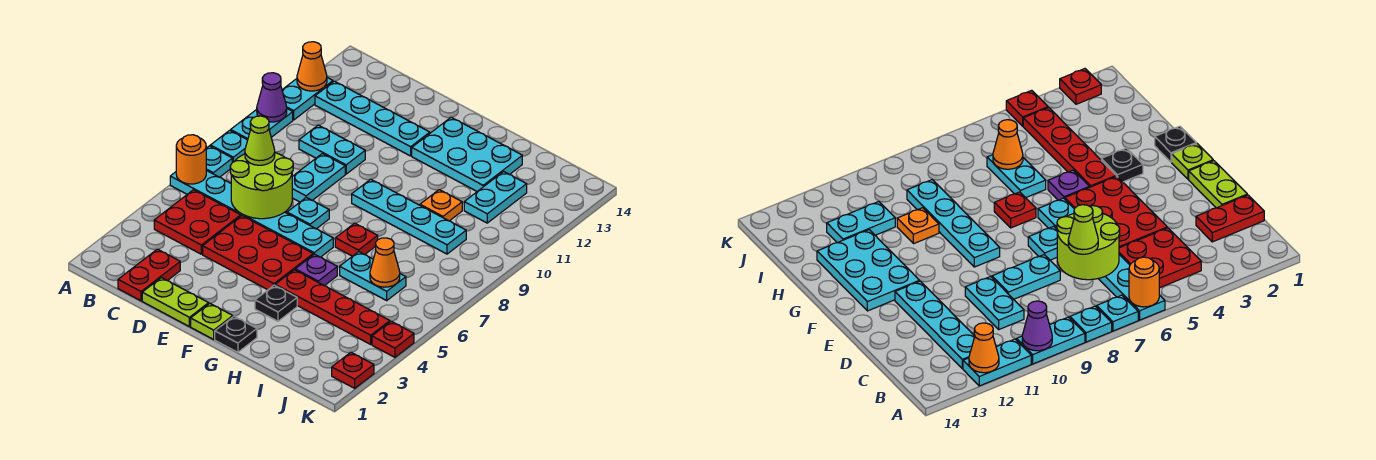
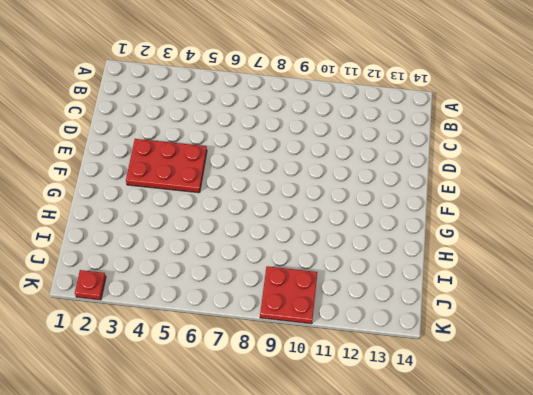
red 2x3 plate [126,139,207,193] -> red 2x3 plate turned to [203,216,313,290]
red 2x2 plate [260,266,318,324] -> red 2x2 plate moved to [154,190,241,254]
none -> cyan 1x6 plate [170,170,333,257]
none -> cyan 1x1 plate [206,146,232,177]
none -> cyan 1x1 plate [210,130,248,163]
none -> cyan 1x2 plate [231,109,293,140]

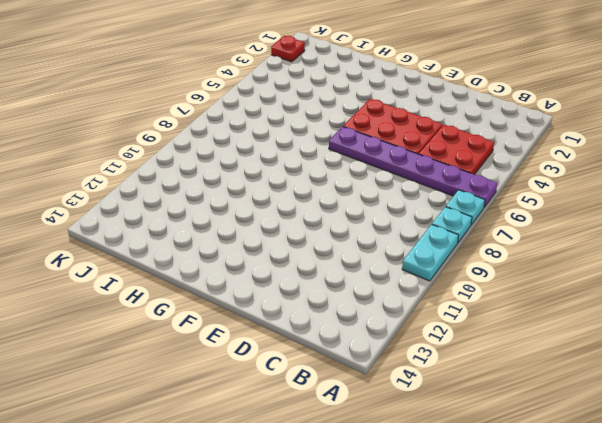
purple 1x6 plate [329,127,497,207] -> cyan 1x6 plate [170,170,333,257]
none -> cyan 1x2 plate [282,78,333,120]
none -> cyan 1x4 plate [315,81,430,156]
none -> red 1x2 plate [118,249,180,301]
none -> cyan 1x2 plate [299,125,365,174]

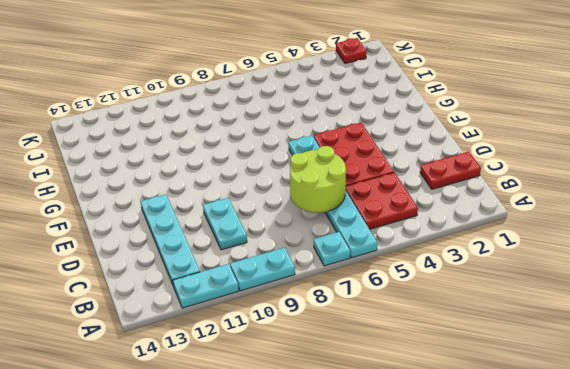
none -> cyan 1x1 plate [210,130,248,163]
none -> lime 1x2 plate [142,278,209,327]
none -> cyan 1x2 plate [292,154,345,202]
none -> cyan 1x1 plate [287,197,329,229]

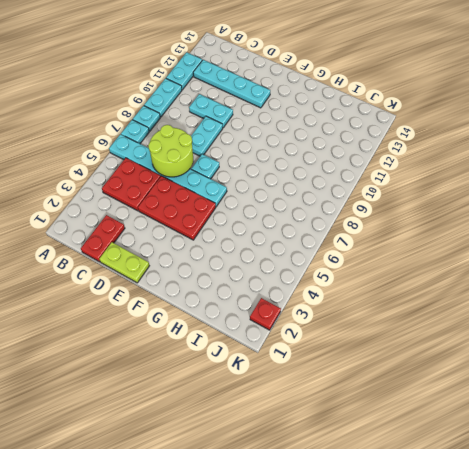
none -> lime 1x1 plate [191,303,233,339]
none -> cyan 1x4 plate [352,179,466,254]
none -> cyan 2x3 plate [412,117,522,191]
none -> black 1x1 plate [215,316,257,352]

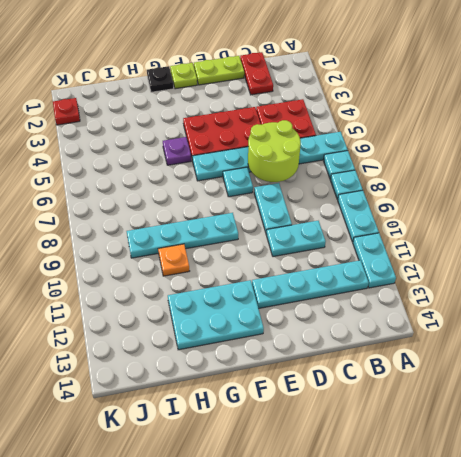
none -> black 1x1 plate [255,285,297,321]
none -> red 1x4 plate [275,270,390,344]
none -> red 1x1 plate [335,223,378,256]
none -> cyan 1x2 plate [340,252,406,300]

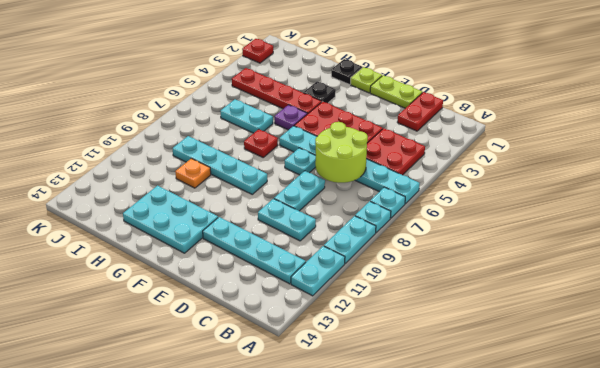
none -> cyan 1x2 plate [464,172,527,223]
none -> red 1x1 plate [372,321,414,357]
none -> orange 1x1 round brick [176,135,206,184]
none -> purple 1x1 cone [257,73,287,122]

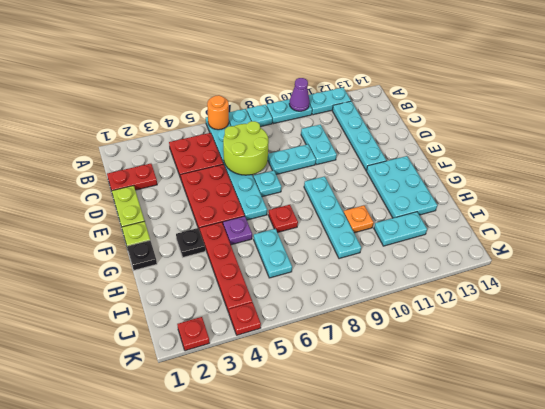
none -> orange 1x1 cone [297,42,327,91]
none -> orange 1x1 cone [370,238,400,287]
none -> lime 1x1 cone [245,116,275,165]

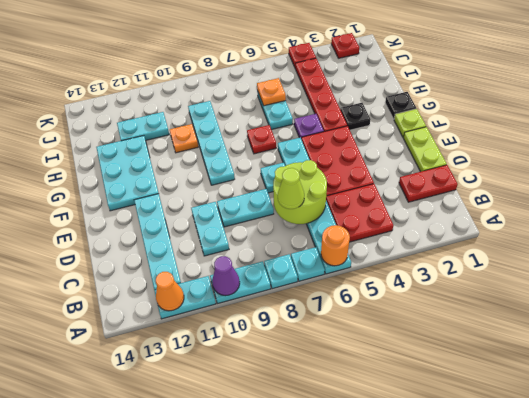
orange 1x1 plate [257,78,286,106] -> orange 1x1 cone [370,238,400,287]

